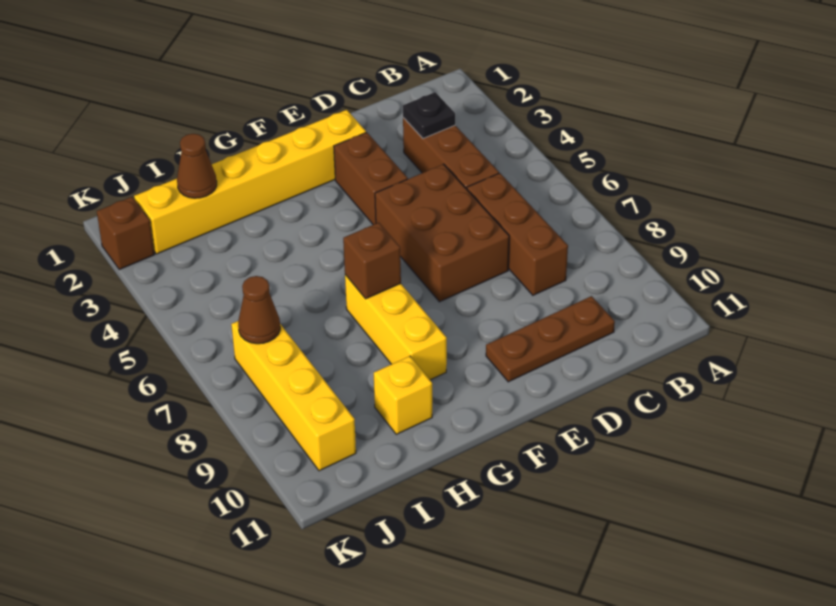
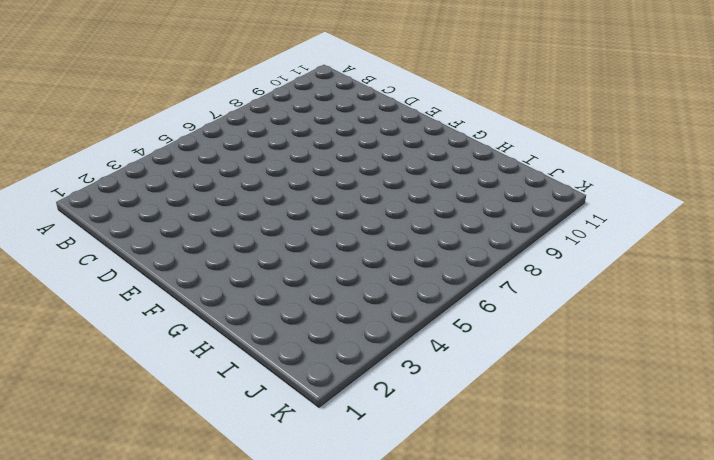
none -> brown 1x3 brick [403,118,499,189]
none -> brown 1x3 brick [467,173,568,295]
none -> brown 1x3 plate [486,296,615,382]

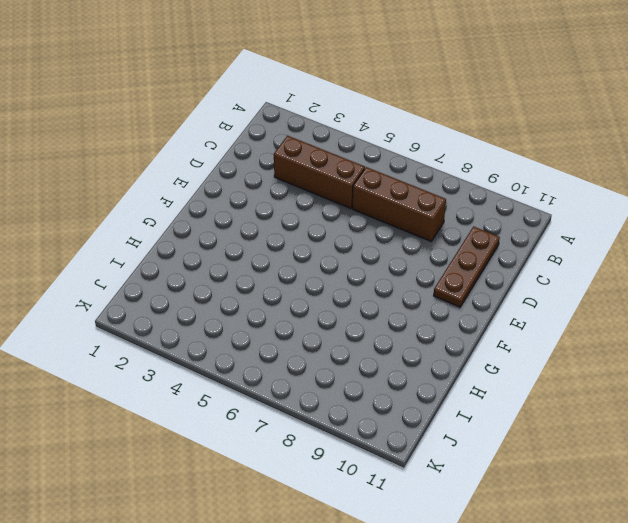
none -> brown 2x3 brick [375,164,509,302]
none -> yellow 1x6 brick [134,110,366,254]
none -> brown 1x2 brick [334,132,408,225]

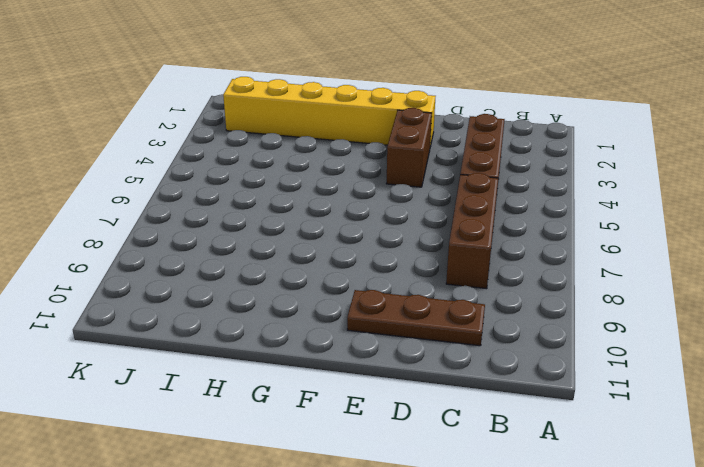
none -> brown 2x3 brick [375,164,509,302]
none -> yellow 1x3 brick [345,275,447,380]
none -> yellow 1x1 brick [374,356,432,434]

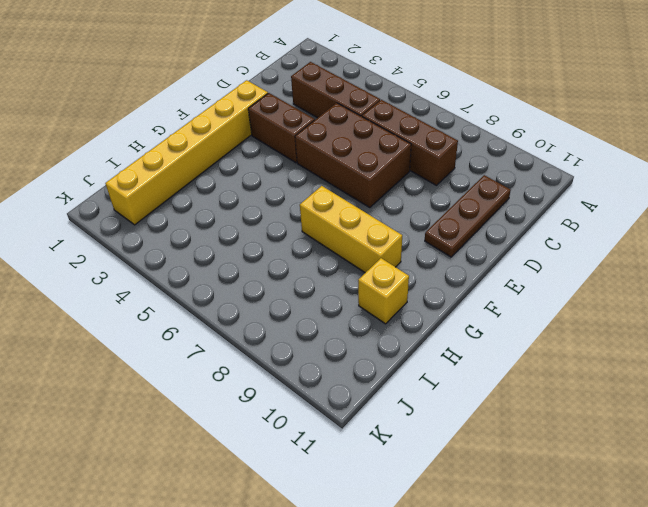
none -> yellow 1x4 brick [231,321,356,471]
none -> brown 1x1 brick [97,197,154,270]
none -> black 1x1 plate [403,92,455,138]

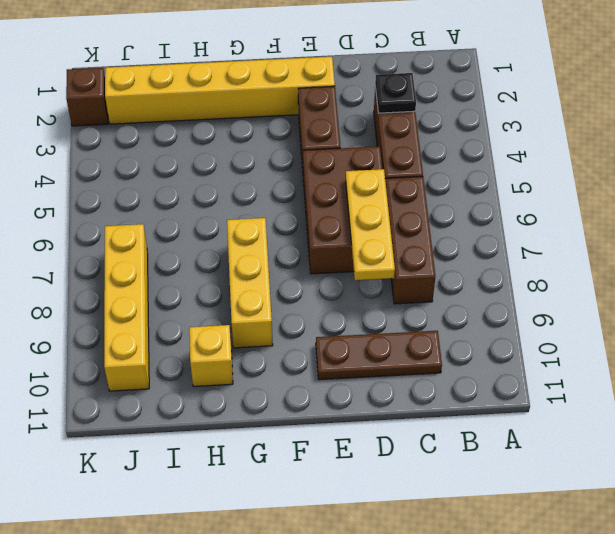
yellow 1x3 plate [346,169,395,280] -> none
none -> brown 1x1 brick [343,223,401,299]
none -> brown 1x1 cone [177,134,217,198]
none -> brown 1x1 cone [238,276,280,344]

